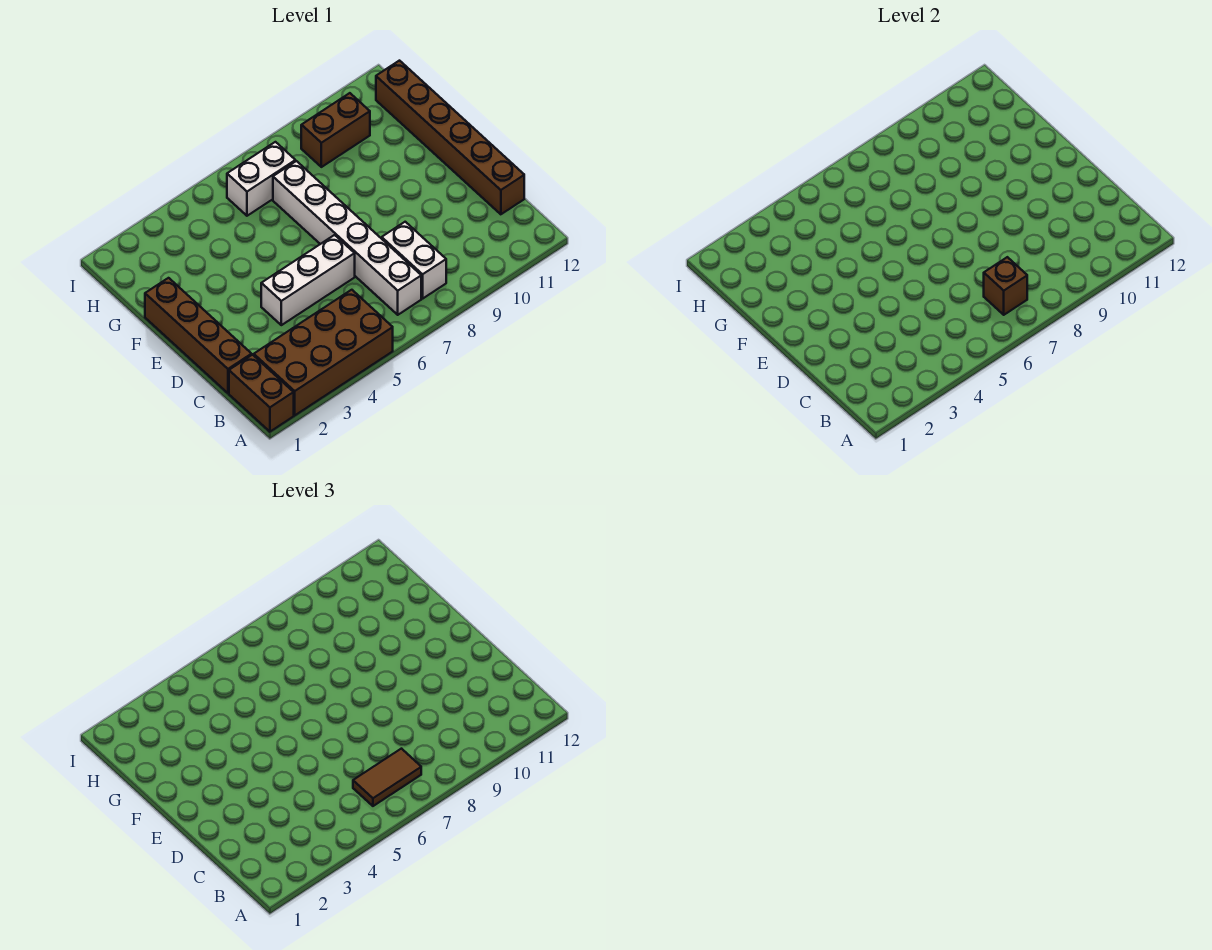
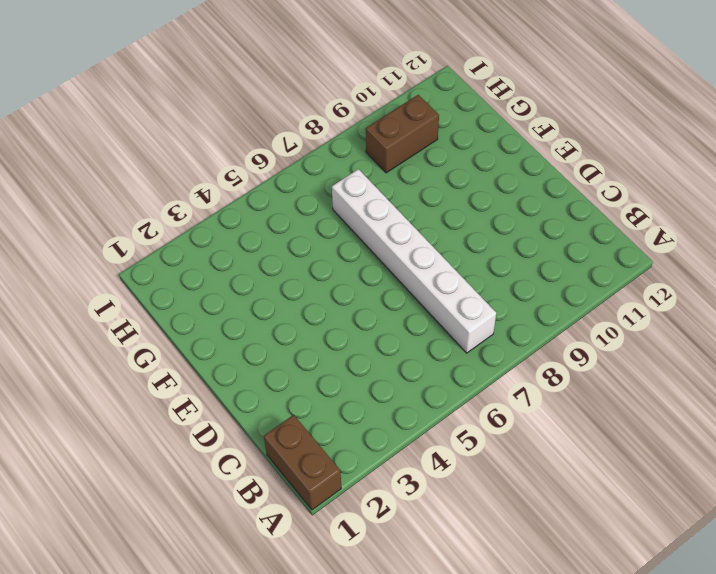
none -> brown 2x4 brick [254,290,393,415]
none -> white 1x2 brick [382,222,446,298]

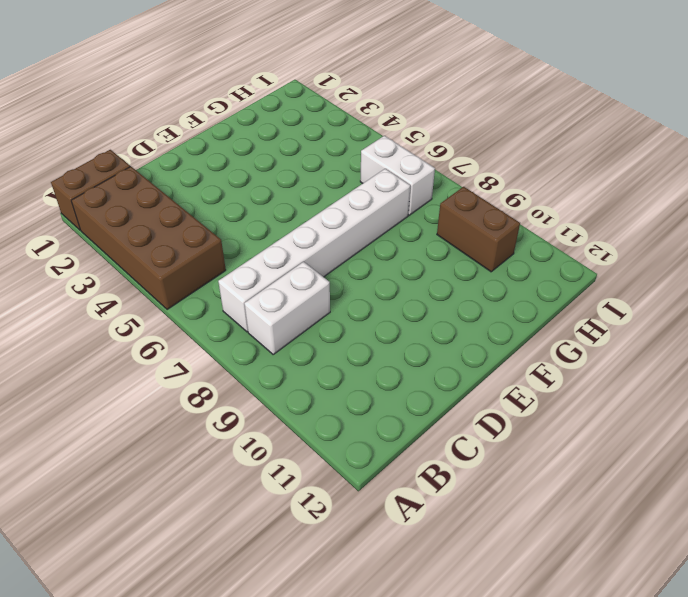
none -> brown 1x4 brick [145,278,252,393]
none -> brown 1x6 brick [376,61,524,214]

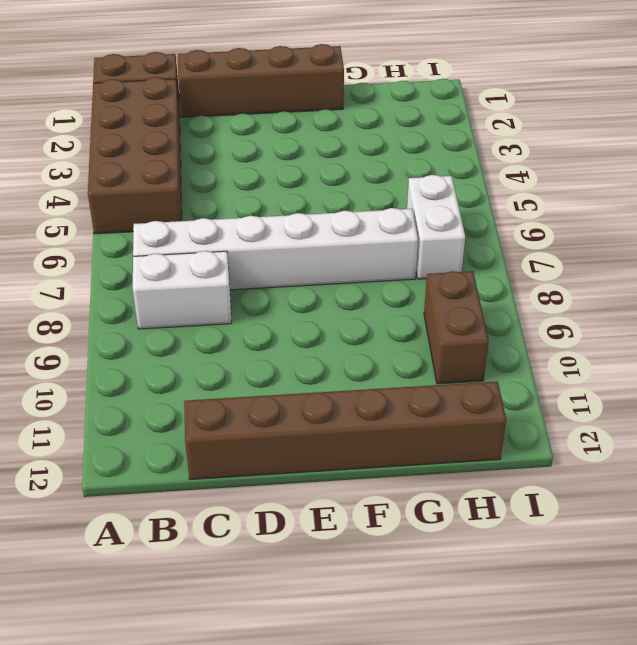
none -> white 1x3 brick [261,235,355,325]
none -> brown 1x1 brick [984,257,1027,315]

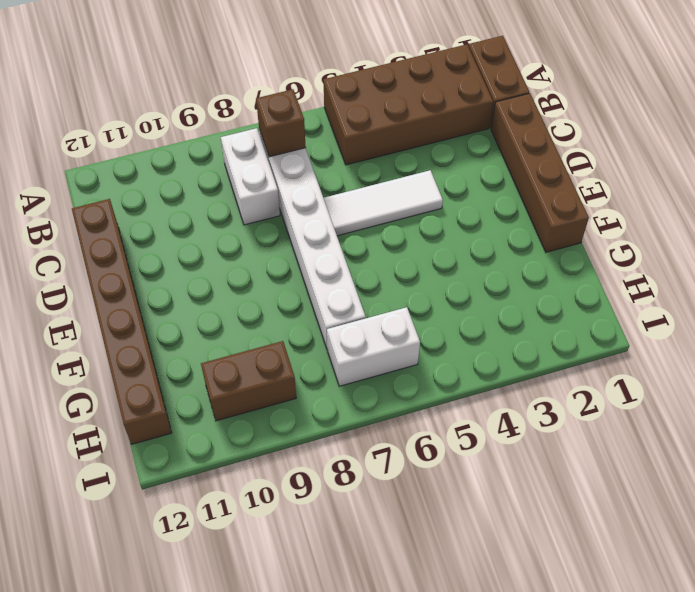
white 1x3 tile [324,170,443,236] -> white 1x3 brick [261,235,355,325]
none -> brown 1x2 tile [353,749,421,806]

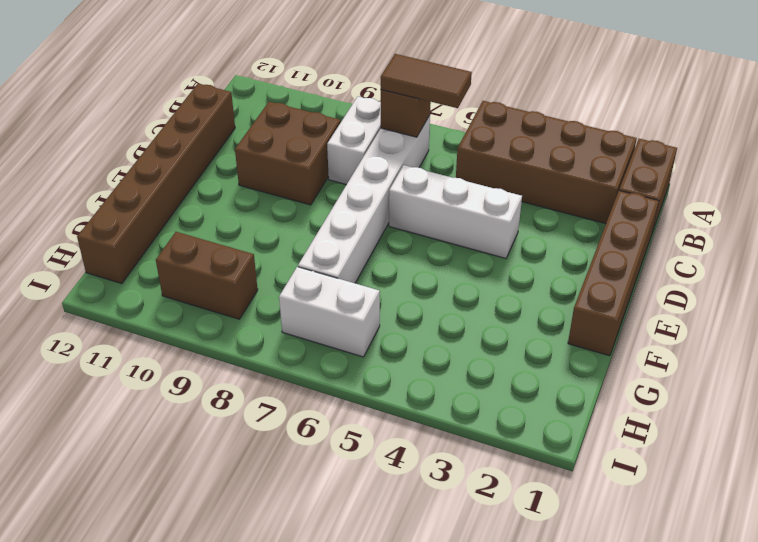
brown 2x2 brick [235,102,341,205] -> none

